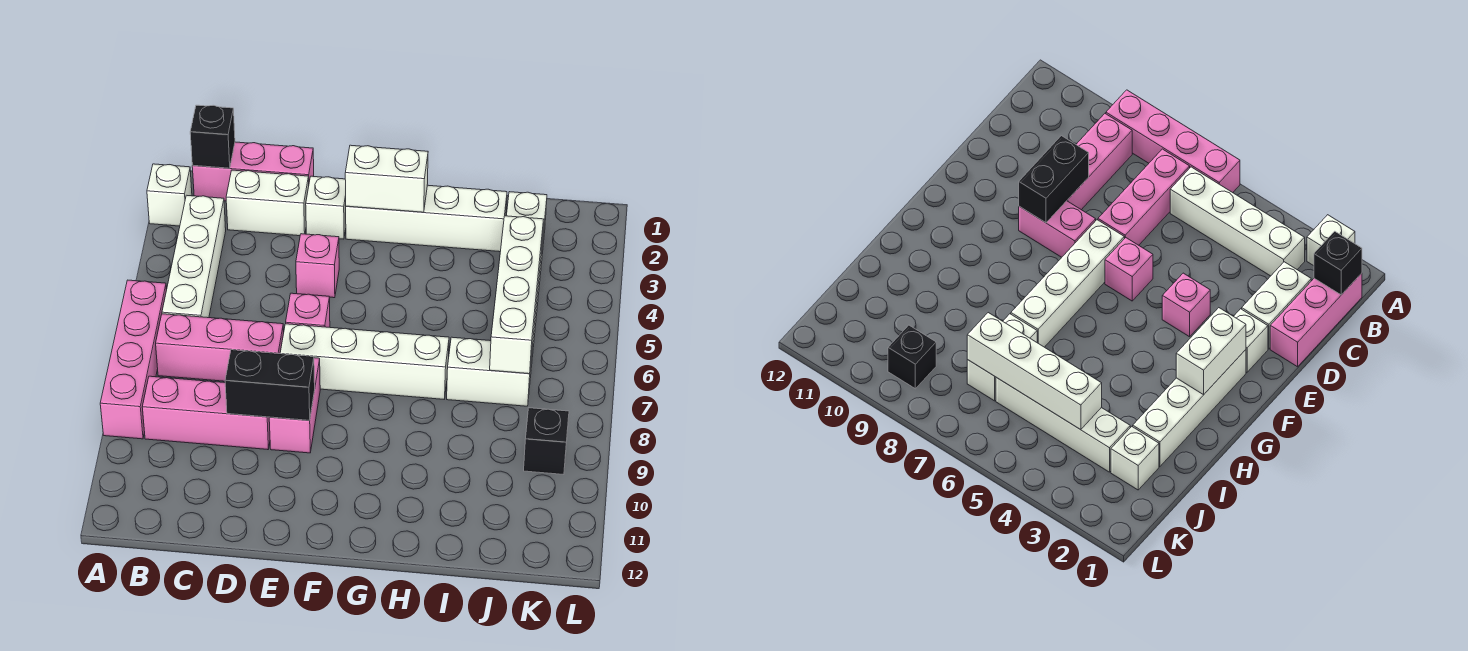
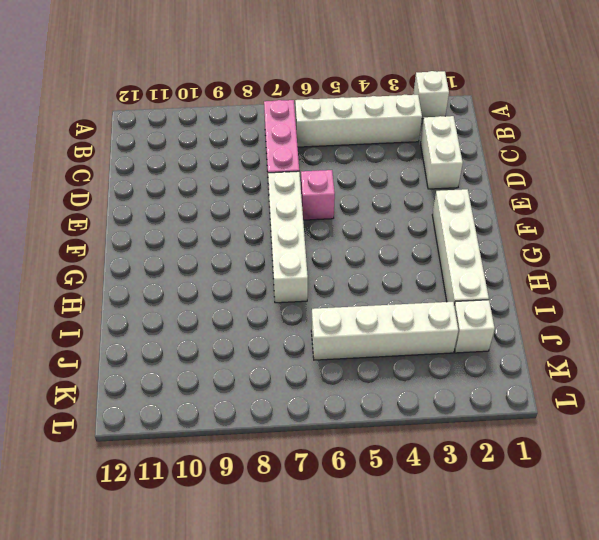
none -> pink 1x4 brick [100,280,167,439]
none -> pink 1x3 brick [192,142,314,201]
none -> pink 1x3 brick [142,376,270,450]

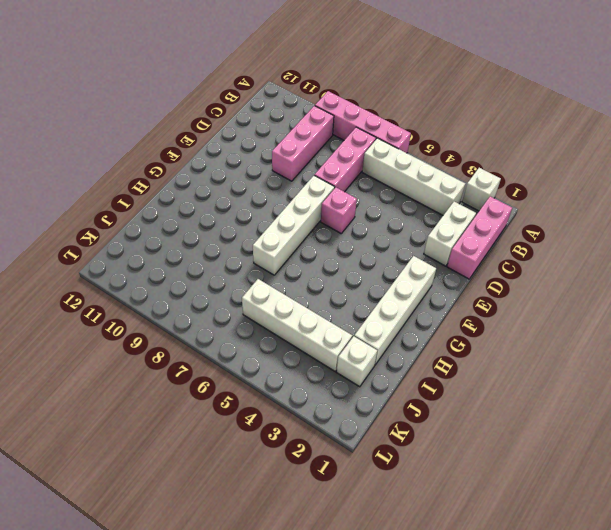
none -> white 1x1 brick [306,176,346,239]
none -> pink 1x1 brick [296,234,339,298]
none -> pink 1x2 brick [269,358,320,453]

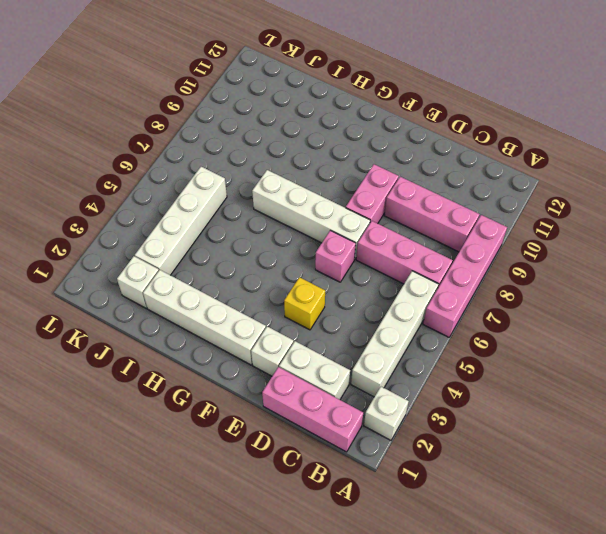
yellow 1x1 brick [284,277,325,330] -> pink 1x1 brick [296,234,339,298]
none -> white 1x2 brick [447,337,532,406]
none -> black 1x1 brick [524,408,569,475]
none -> black 1x1 brick [190,105,235,168]

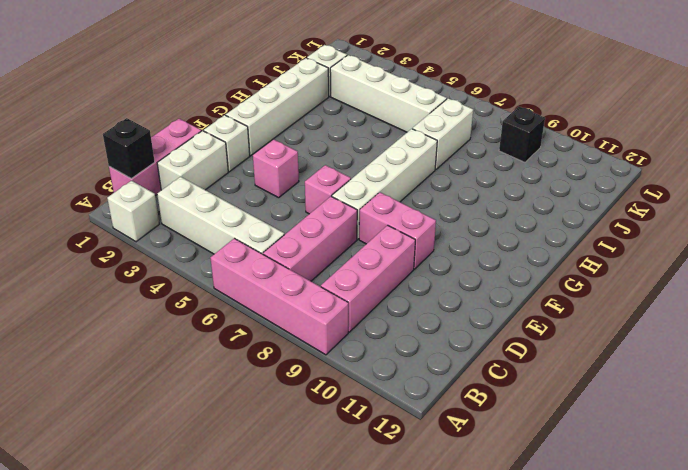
none -> black 1x2 brick [225,350,315,420]
none -> white 1x2 brick [345,145,428,212]
none -> white 1x4 brick [490,216,544,374]

